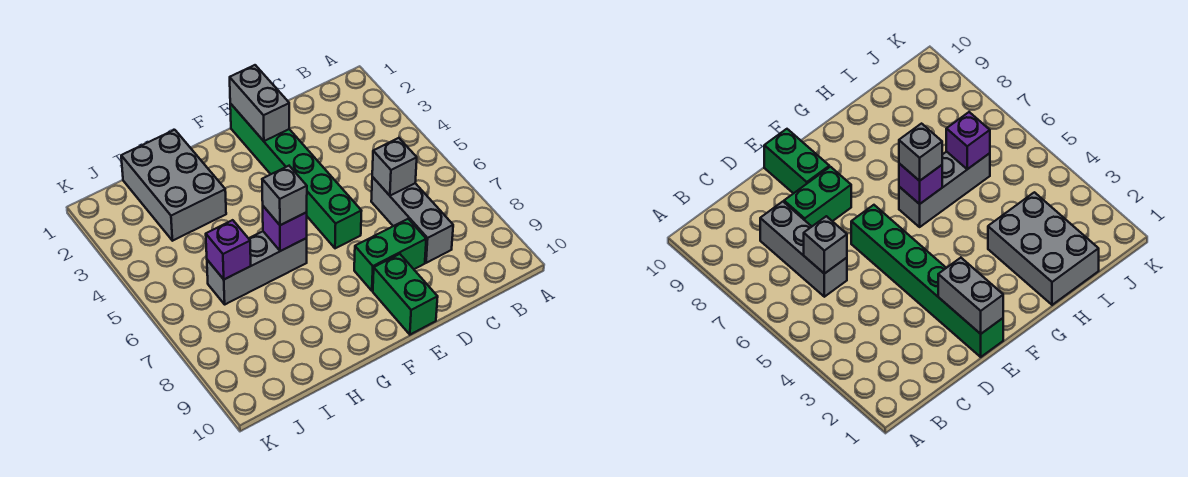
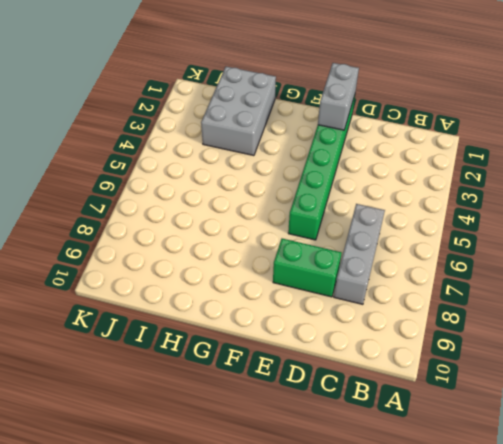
none -> green 1x2 brick [373,254,438,335]
none -> grey 1x3 brick [207,231,307,304]

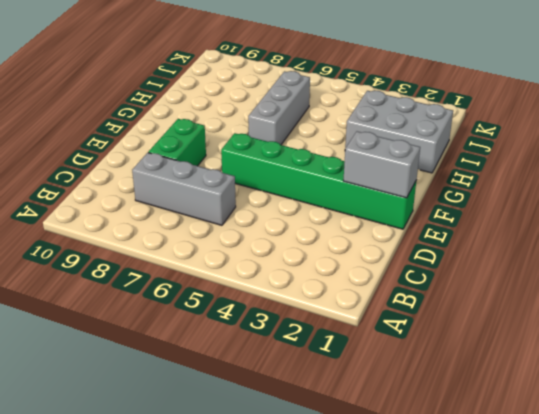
none -> green 1x2 brick [373,254,438,335]
none -> grey 1x1 brick [372,138,417,196]

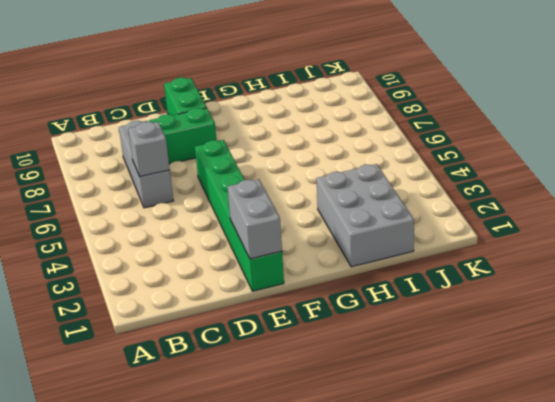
none -> grey 1x3 brick [207,231,307,304]
none -> purple 1x1 brick [263,206,307,251]

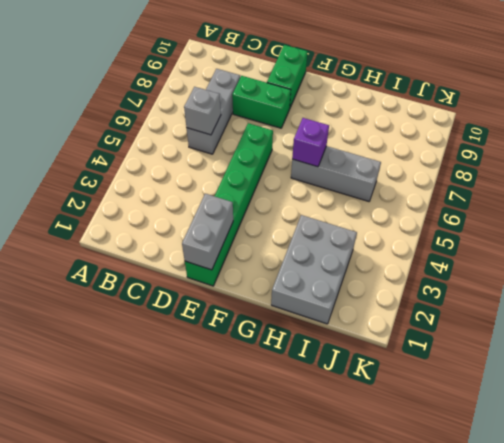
none -> purple 1x1 brick [206,220,251,279]
none -> grey 1x1 brick [262,166,307,225]

